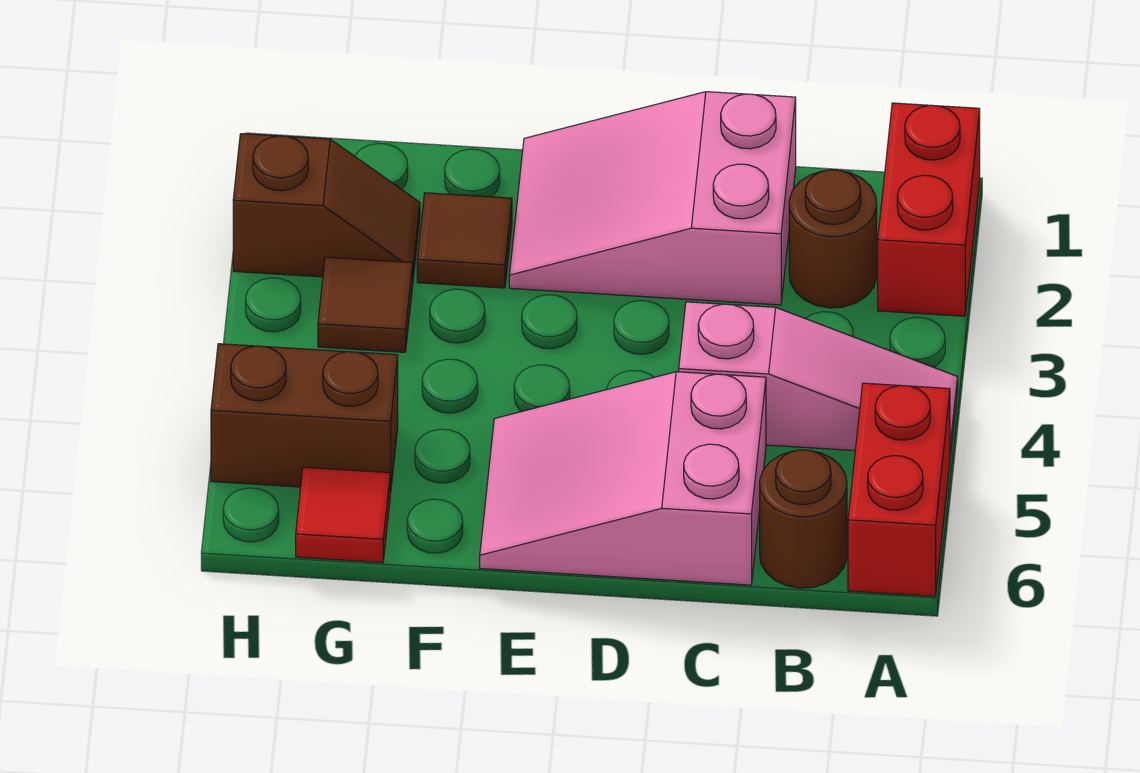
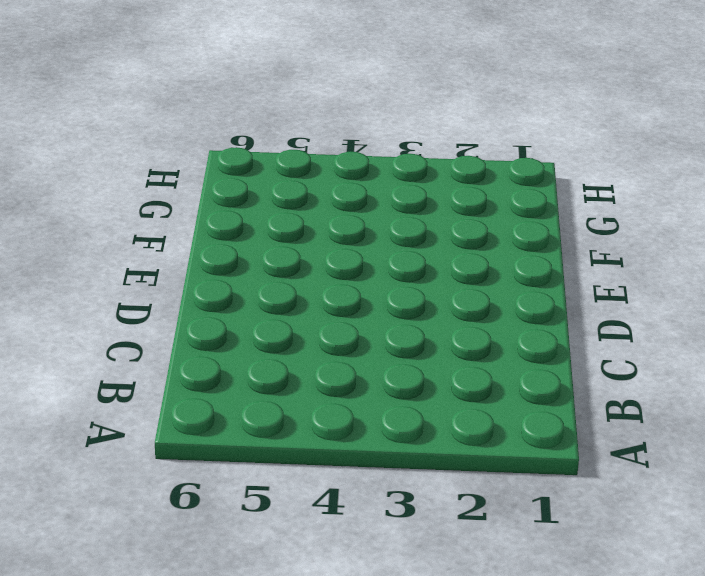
none -> red 1x2 brick [878,103,980,316]
none -> pink 1x3 slope [679,302,958,456]
none -> red 1x2 brick [848,383,950,596]

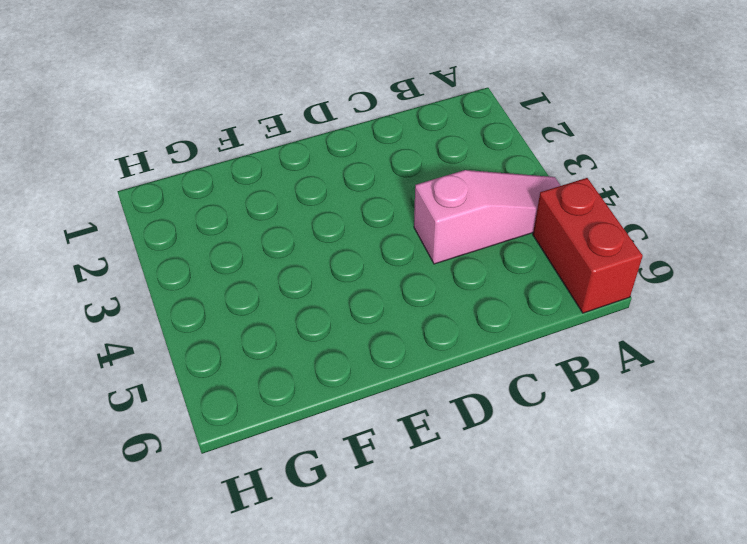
none -> red 1x2 brick [878,103,980,316]
none -> brown 1x1 round brick [789,170,877,308]
none -> brown 1x1 round brick [760,450,847,588]

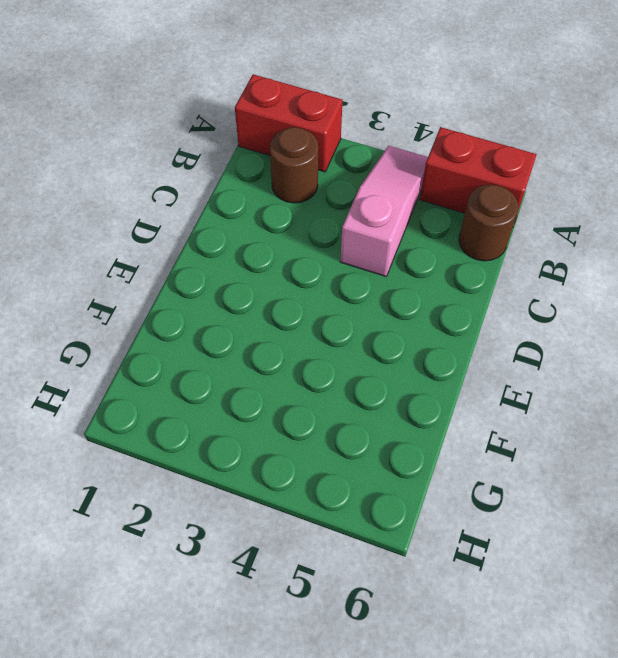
none -> pink 2x3 slope [509,92,796,305]
none -> pink 2x3 slope [480,372,766,585]
none -> brown 1x1 tile [417,193,512,288]

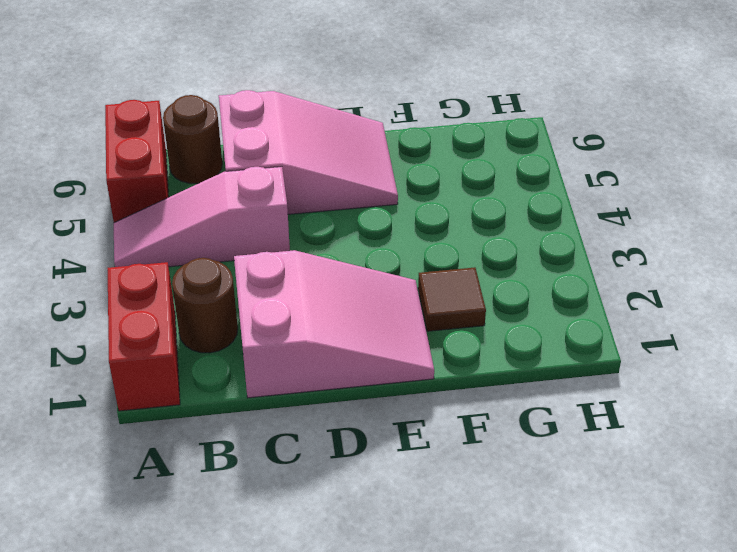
none -> brown 1x2 slope [233,134,420,278]
none -> brown 1x1 tile [318,257,413,352]
none -> brown 1x2 brick [211,344,398,492]

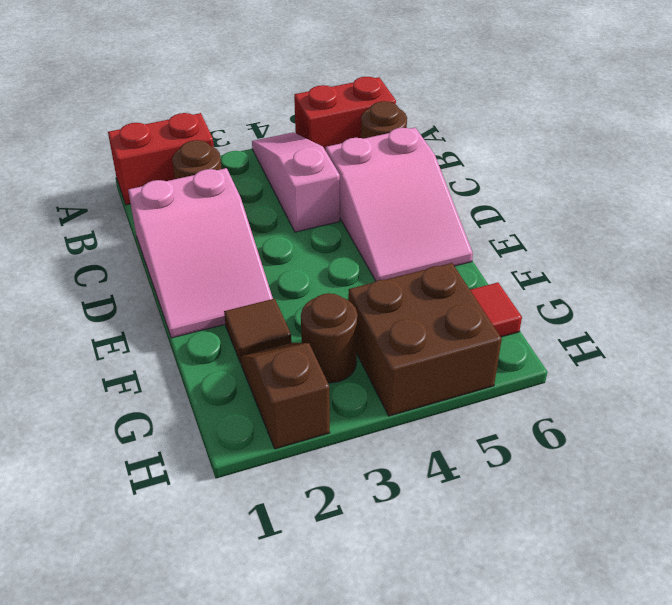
brown 1x1 round brick [301,293,358,383] -> brown 1x1 tile [318,257,413,352]
brown 2x2 brick [348,263,502,416] -> brown 1x2 brick [211,344,398,492]

